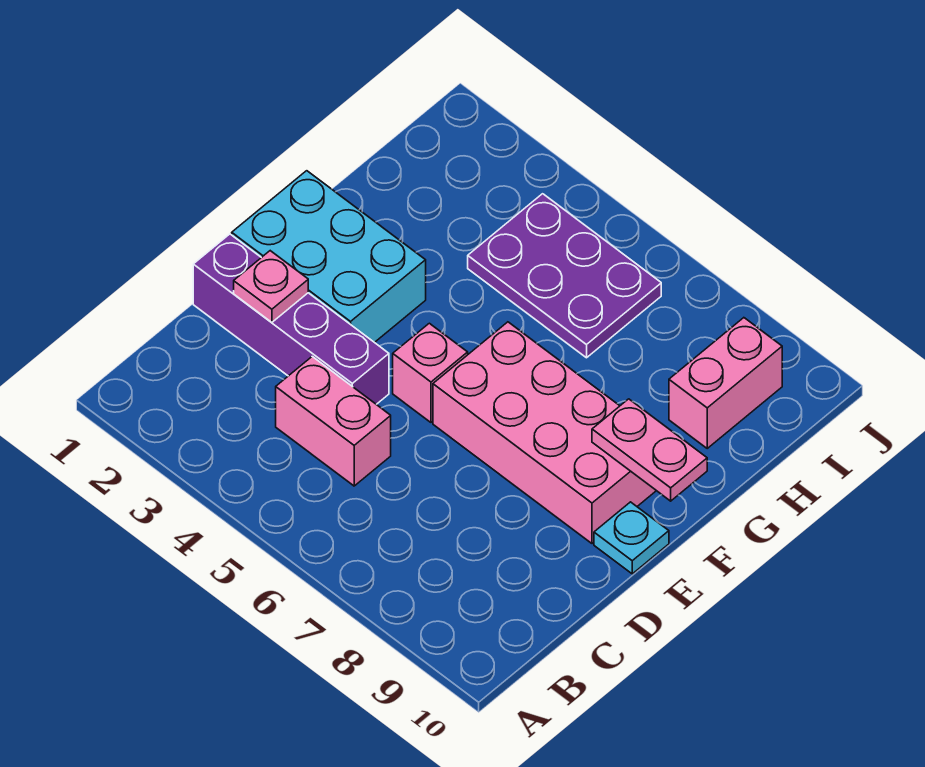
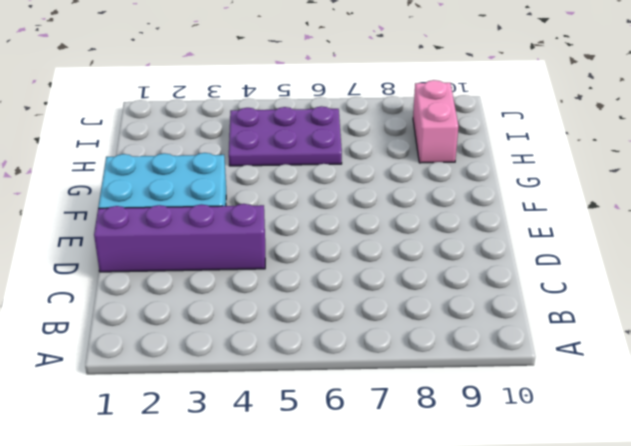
none -> pink 1x2 brick [276,357,391,486]
none -> pink 1x1 brick [393,323,468,422]

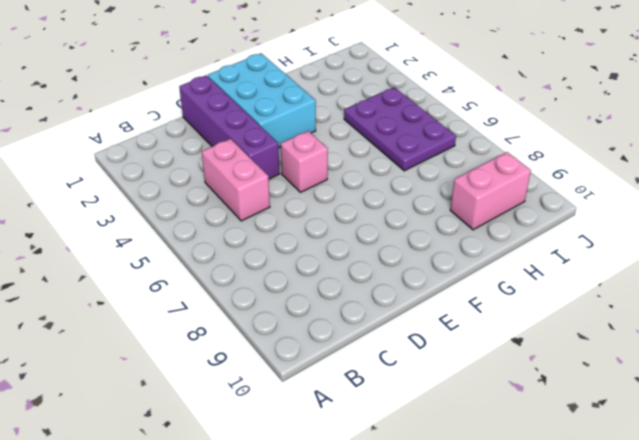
none -> pink 2x4 brick [433,322,656,544]
none -> cyan 1x1 plate [594,502,669,574]

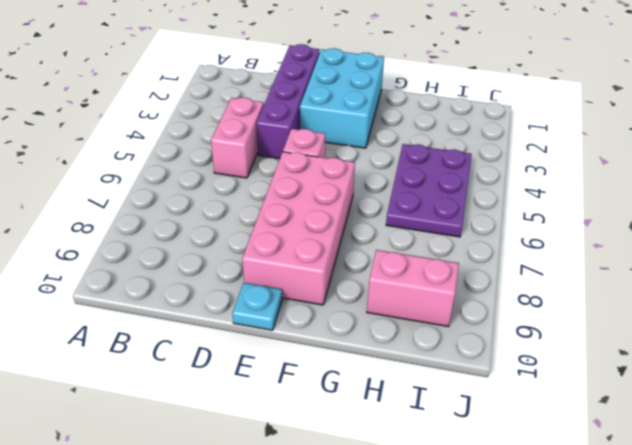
none -> pink 1x1 plate [234,251,308,322]
none -> pink 1x2 plate [592,399,707,501]

